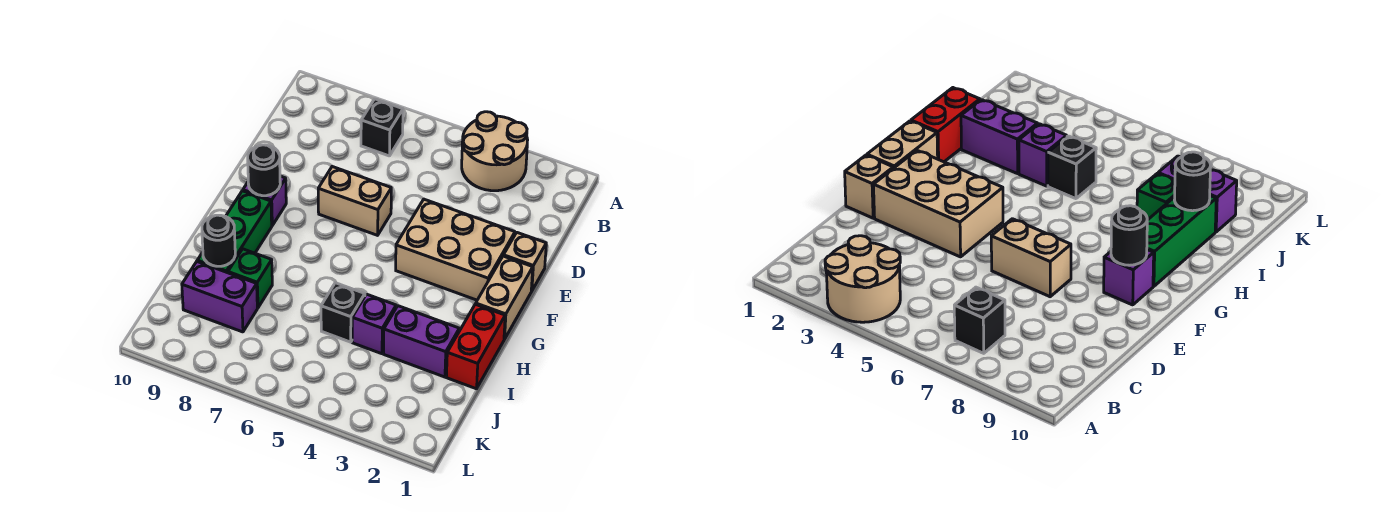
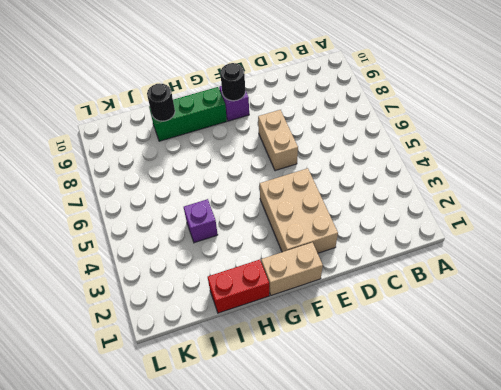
none -> tan 2x2 round brick [462,112,528,191]
none -> black 1x1 brick [361,99,403,156]
none -> tan 1x1 brick [504,233,546,291]

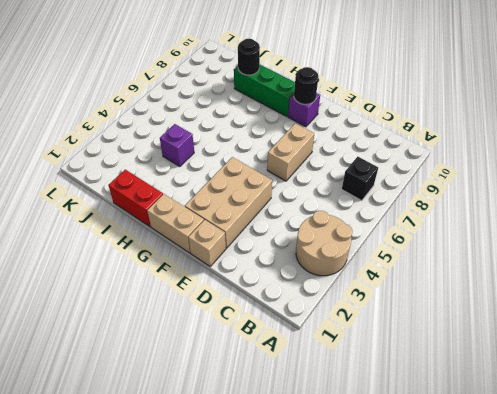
none -> purple 1x2 brick [384,306,459,377]
none -> black 1x1 brick [321,283,365,342]
none -> green 1x1 brick [228,249,272,308]

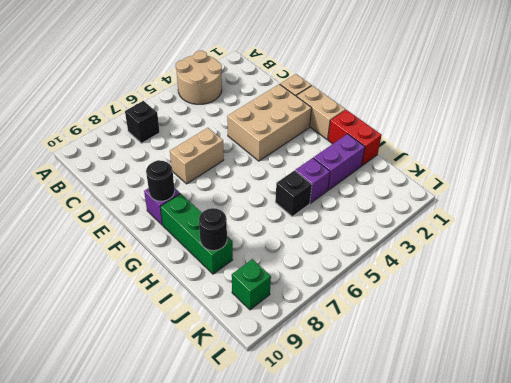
green 1x1 brick [232,259,271,310] -> green 1x1 brick moved to [228,249,272,308]
none -> purple 1x2 brick [182,262,257,332]

